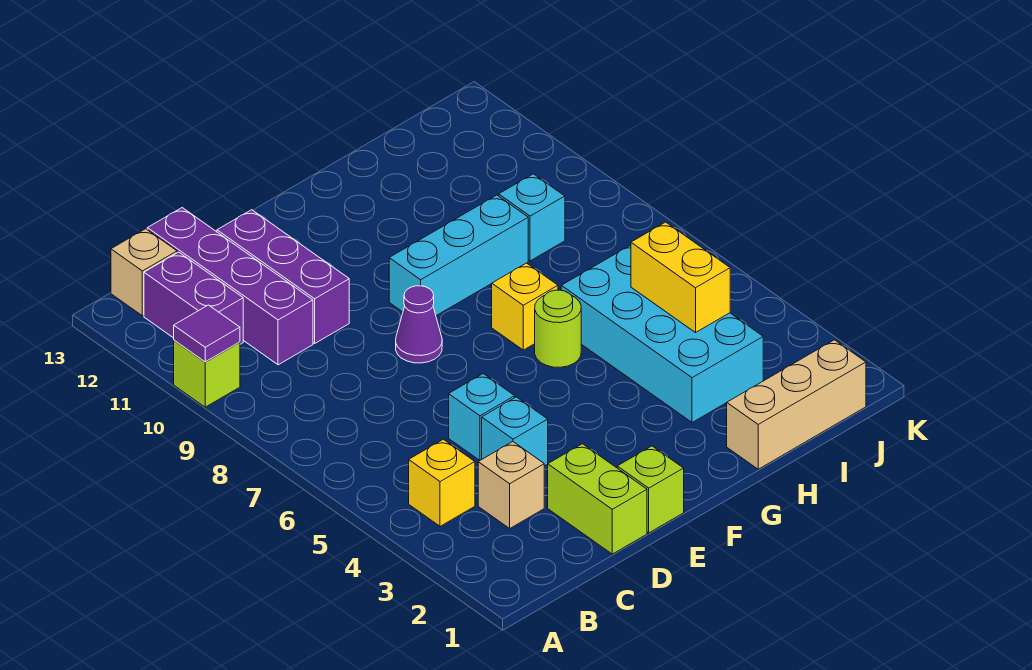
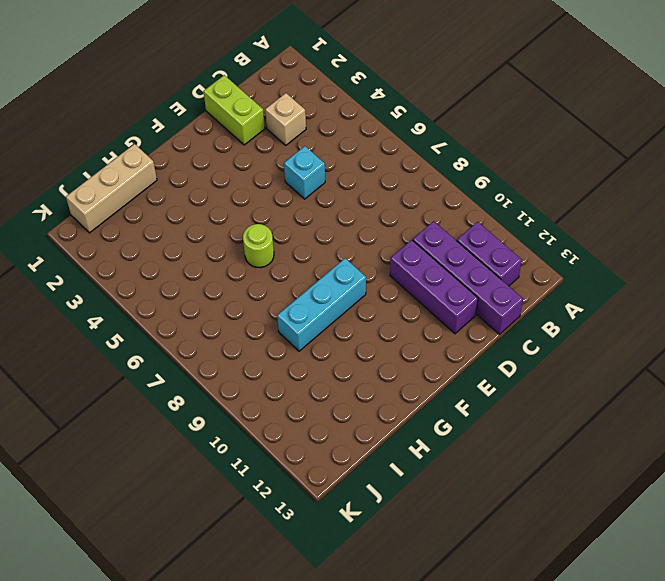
none -> lime 1x1 brick [174,340,240,407]
none -> yellow 1x1 brick [409,439,475,526]
none -> tan 1x1 brick [111,229,177,316]

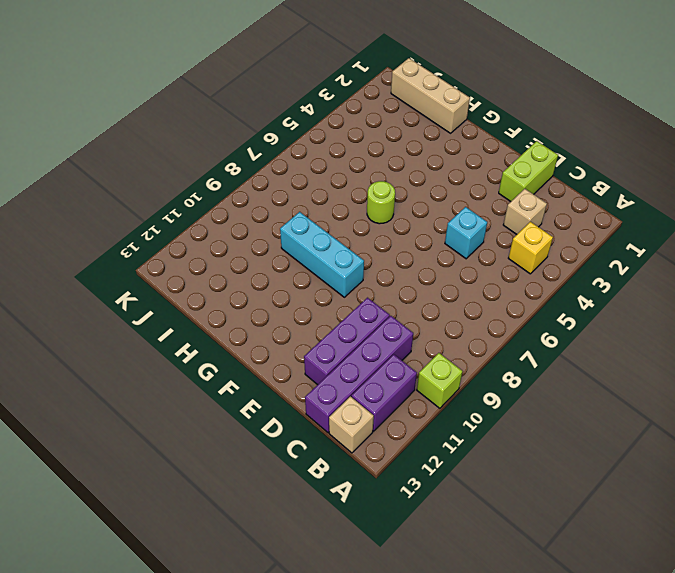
none -> cyan 1x1 brick [482,397,548,466]
none -> lime 1x1 brick [617,446,684,533]
none -> purple 1x1 cone [396,286,442,363]

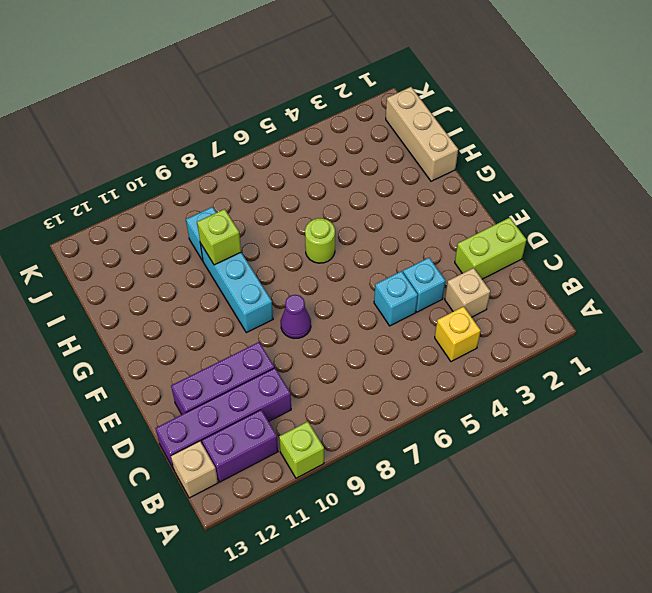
lime 1x1 brick [197,209,241,265] -> lime 1x1 brick moved to [617,446,684,533]
none -> yellow 1x1 brick [492,263,558,350]
none -> cyan 2x4 brick [561,245,763,422]
none -> purple 1x1 tile [174,305,240,362]

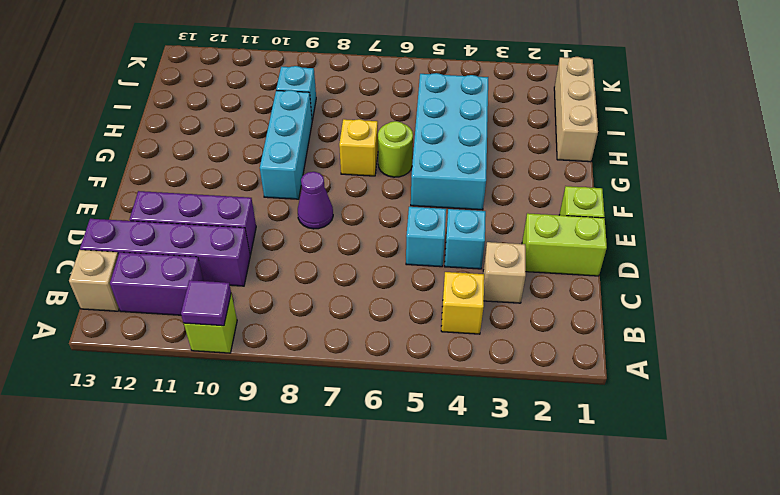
cyan 2x4 brick [411,73,488,210] -> cyan 2x4 brick turned to [561,245,763,422]
none -> yellow 1x2 brick [631,222,730,333]

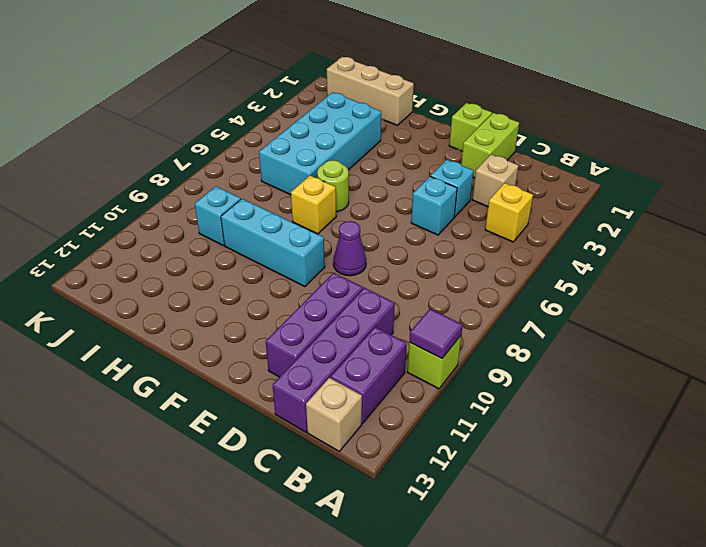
none -> yellow 1x2 brick [631,222,730,333]

